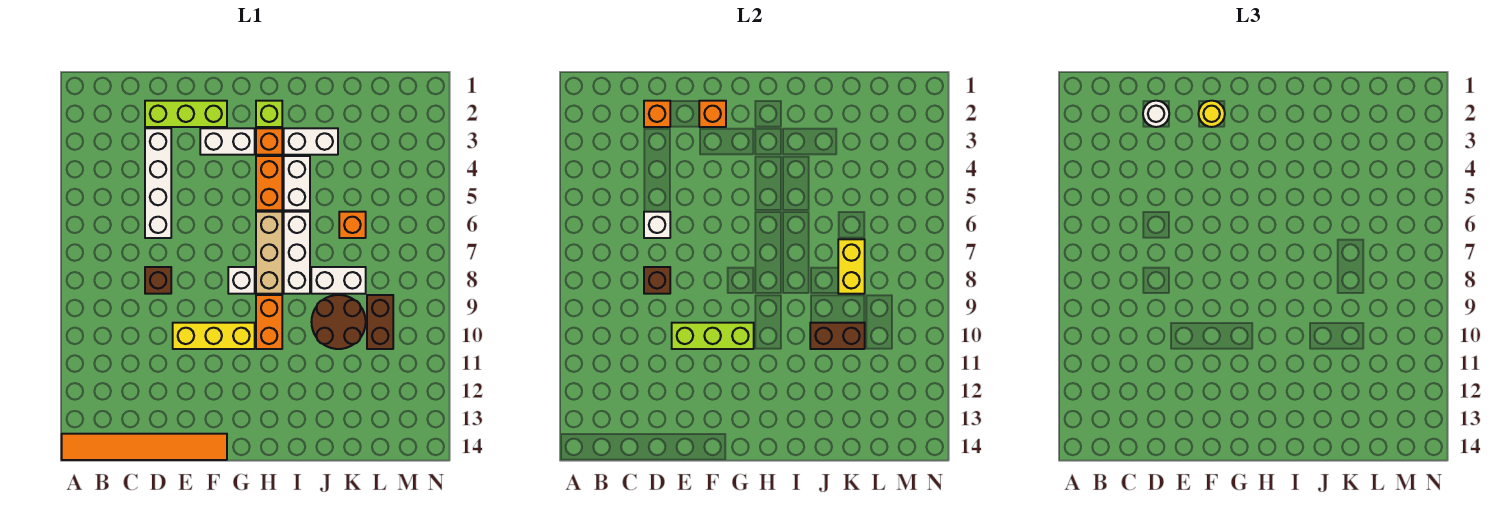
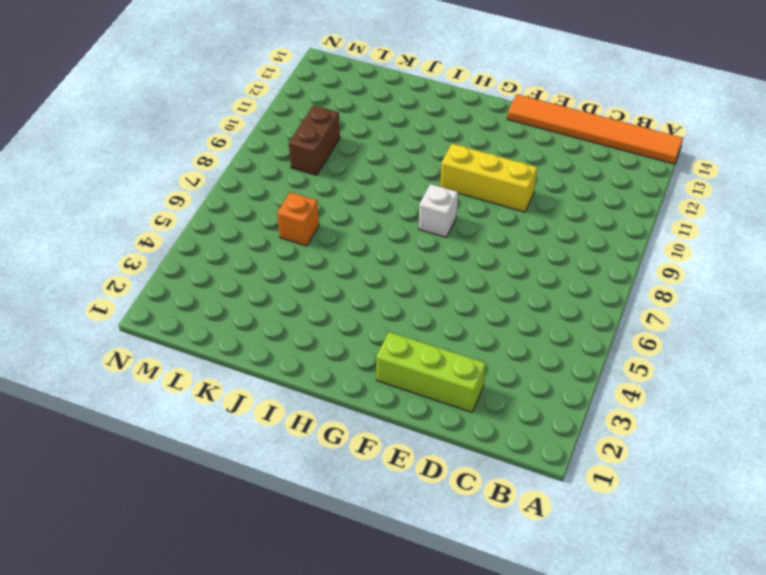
none -> white 1x4 brick [145,128,171,238]
none -> brown 1x1 brick [145,267,171,294]
none -> white 1x2 brick [200,128,255,155]

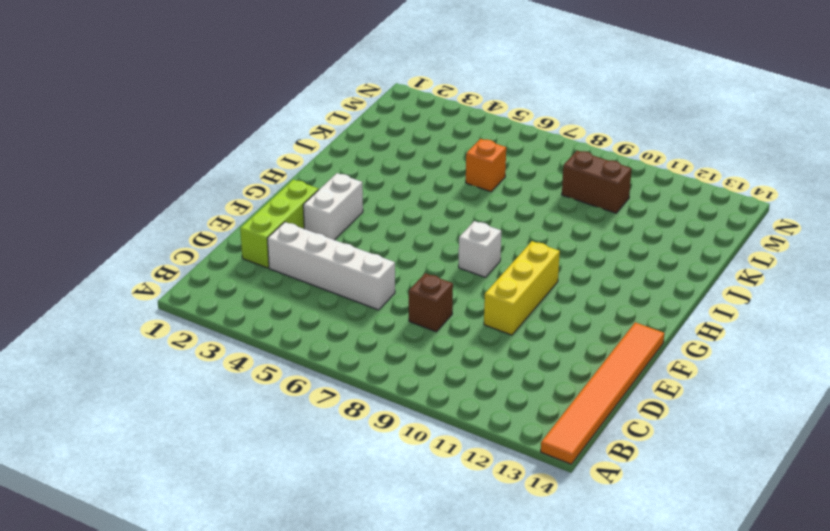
none -> lime 1x1 brick [256,101,282,127]
none -> orange 1x1 brick [256,128,282,155]
none -> orange 1x2 brick [256,156,282,210]

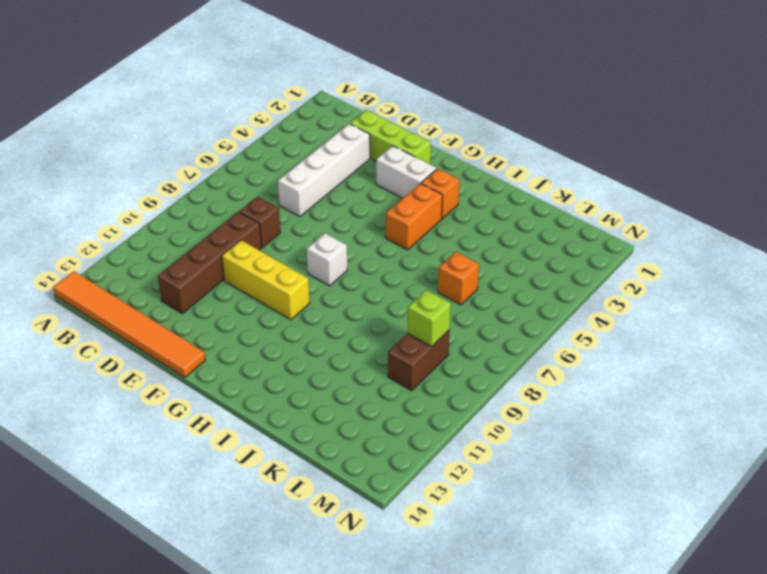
brown 1x4 brick [158,212,261,314] -> none
lime 1x1 brick [407,290,451,347] -> lime 1x1 brick moved to [256,101,282,127]
none -> tan 1x3 brick [256,212,282,294]
none -> orange 1x2 brick [256,295,282,349]
none -> white 1x2 brick [284,128,338,155]

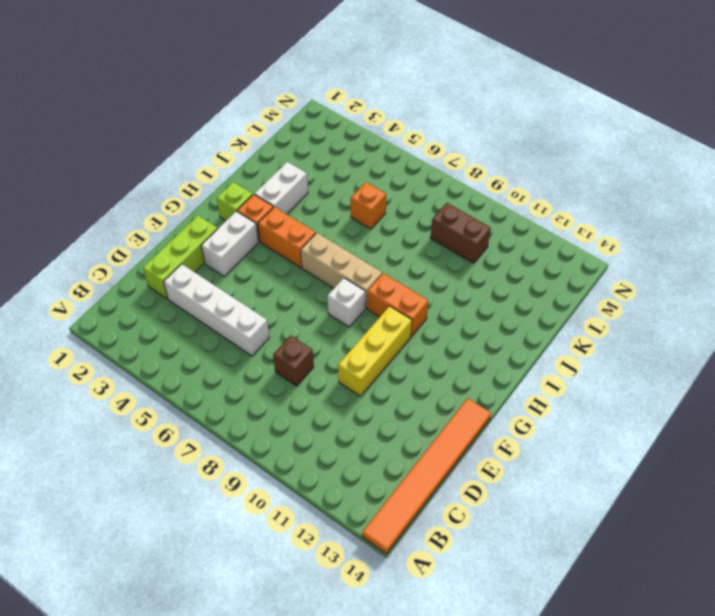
none -> white 1x2 brick [284,156,310,210]
none -> white 1x3 brick [284,212,310,294]
none -> white 1x2 brick [311,267,366,294]

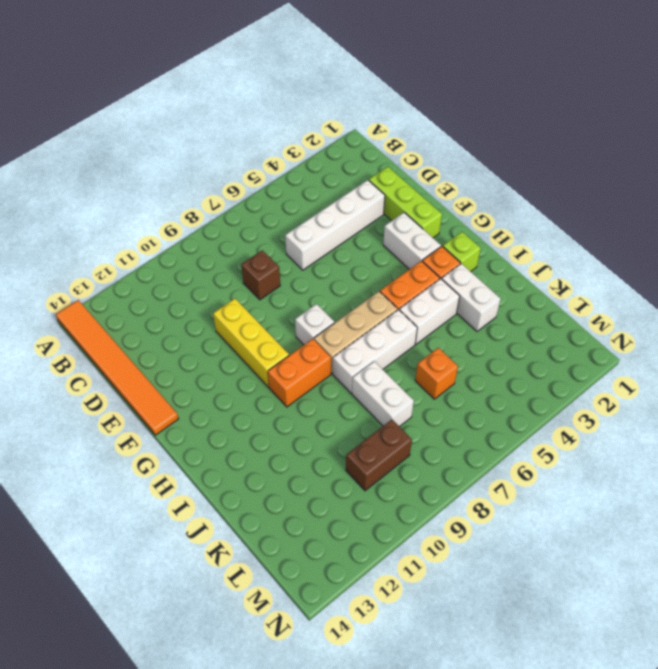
none -> brown 2x2 round brick [312,295,366,349]
none -> orange 1x1 brick [644,101,670,127]
none -> white 1x1 brick [644,212,670,238]

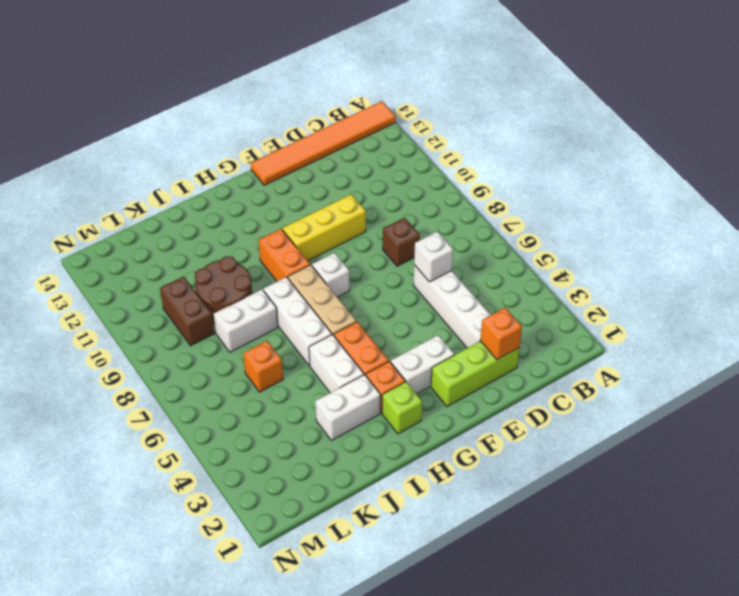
none -> brown 1x1 brick [644,267,670,294]
none -> lime 1x3 brick [672,323,754,349]
none -> orange 1x1 brick [699,101,726,127]

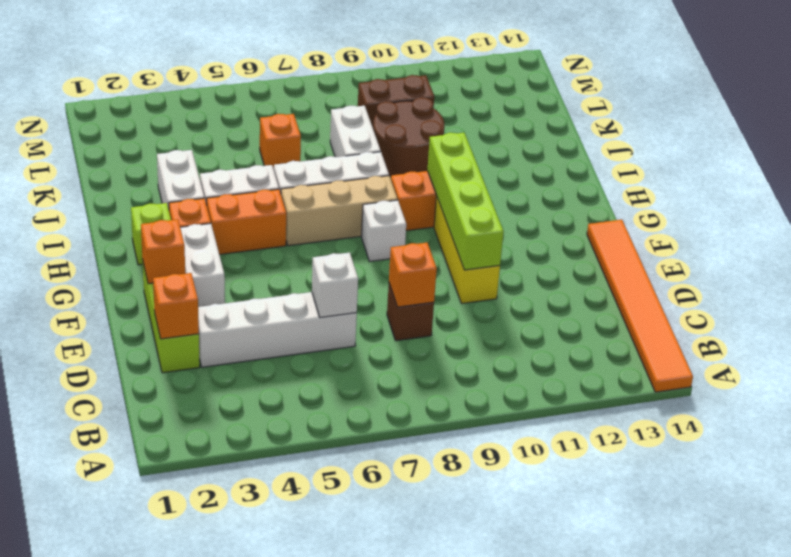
orange 1x1 brick [389,242,437,307] -> brown 1x1 brick [644,267,670,294]
lime 1x4 brick [427,133,504,270] -> lime 1x3 brick [672,323,754,349]
none -> brown 1x2 brick [810,323,865,349]
none -> yellow 1x2 brick [838,239,865,294]
none -> white 1x1 round brick [1143,101,1169,127]

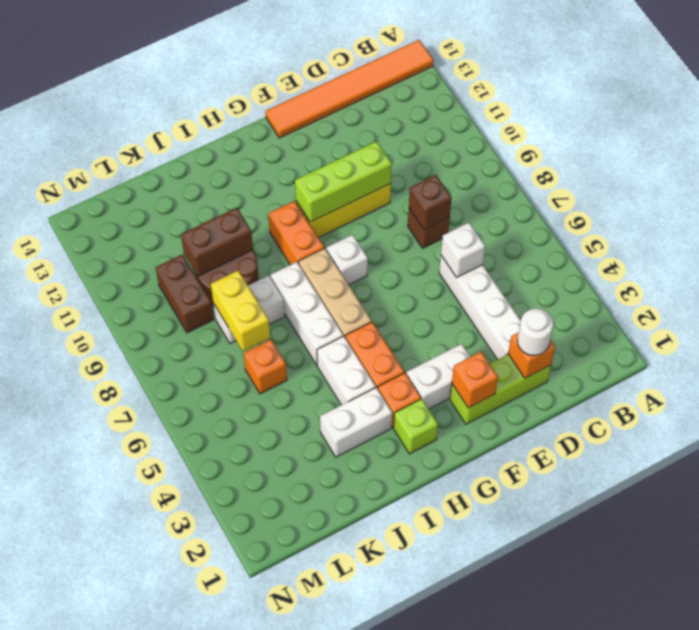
none -> yellow 1x1 round brick [1198,101,1225,127]

